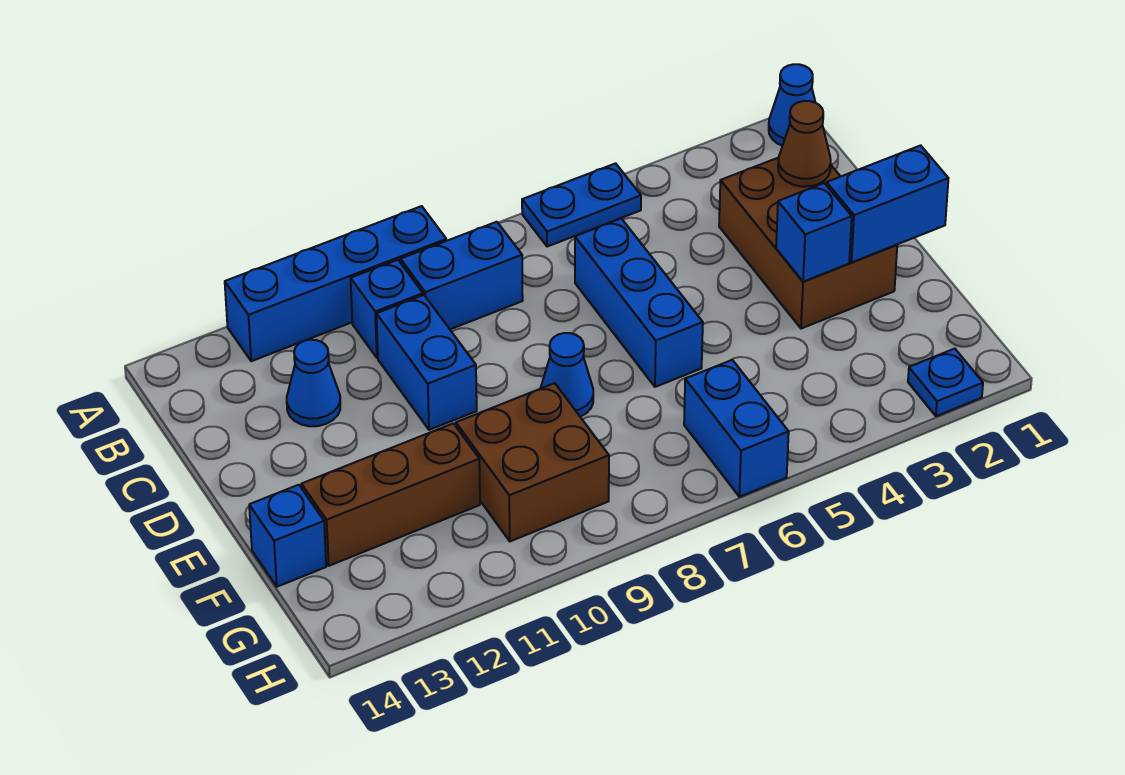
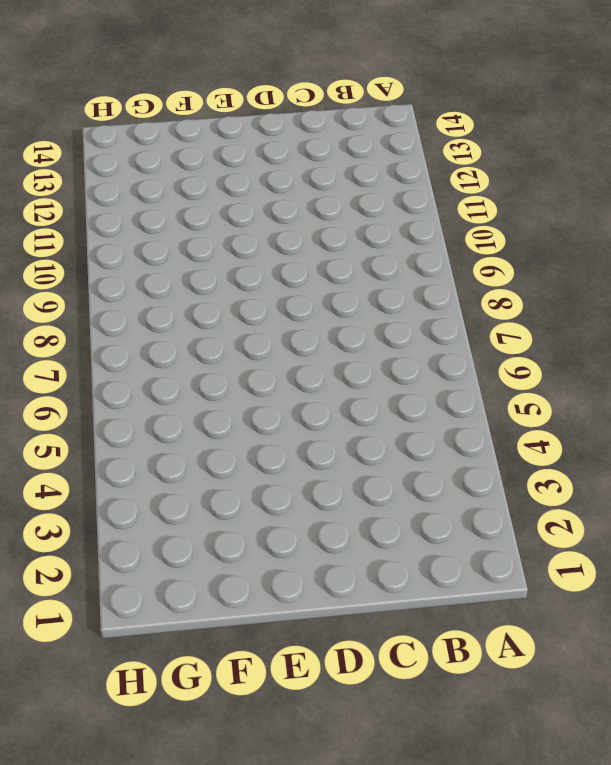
none -> blue 1x1 cone [769,64,815,146]
none -> blue 1x2 plate [522,163,641,247]
none -> blue 1x4 brick [225,206,446,361]

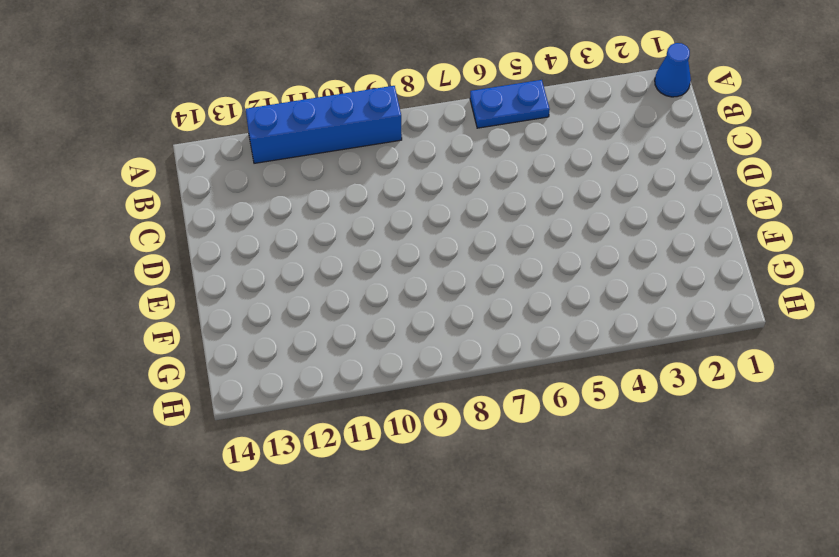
none -> blue 1x2 brick [401,222,523,329]
none -> blue 1x1 brick [351,260,423,358]
none -> brown 2x3 brick [719,158,897,329]

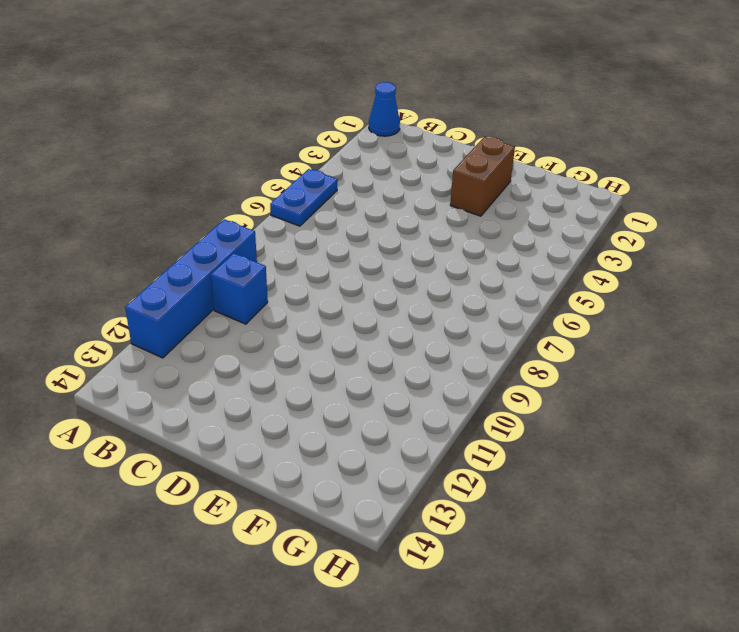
brown 1x2 brick [450,137,515,216] -> brown 2x3 brick [719,158,897,329]
none -> blue 1x2 brick [401,222,523,329]
none -> blue 1x3 brick [575,219,703,387]
none -> blue 1x2 brick [376,295,477,430]

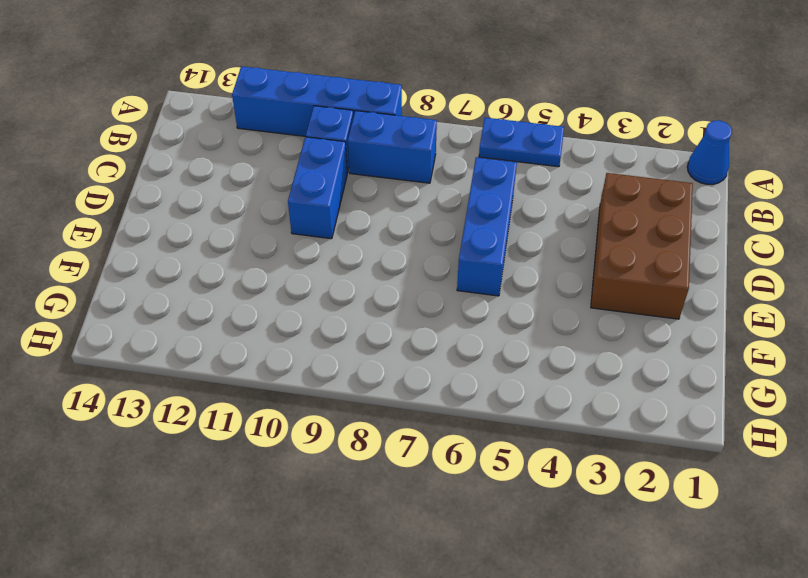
none -> blue 1x1 cone [287,340,340,426]
none -> blue 1x1 cone [540,333,593,417]
none -> brown 2x2 brick [456,383,609,541]

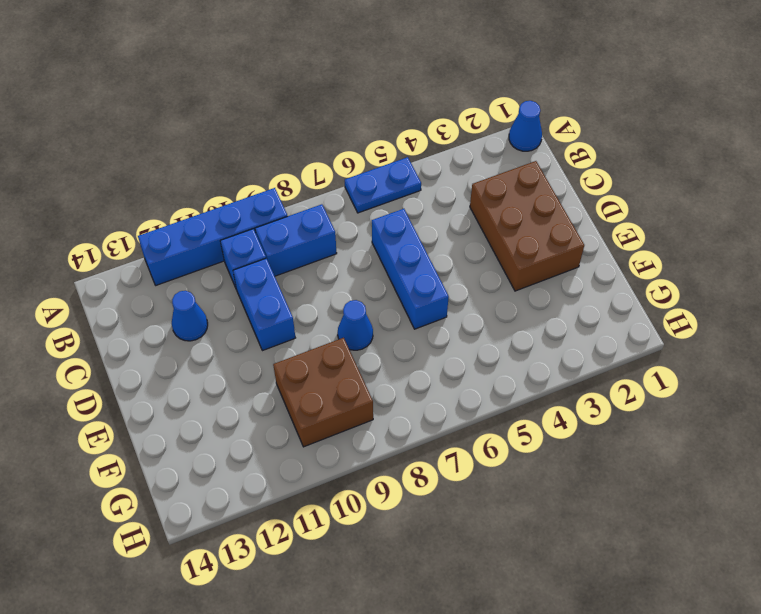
none -> brown 1x3 brick [301,423,480,566]
none -> blue 1x1 brick [249,485,326,587]
none -> blue 1x2 brick [684,360,789,497]

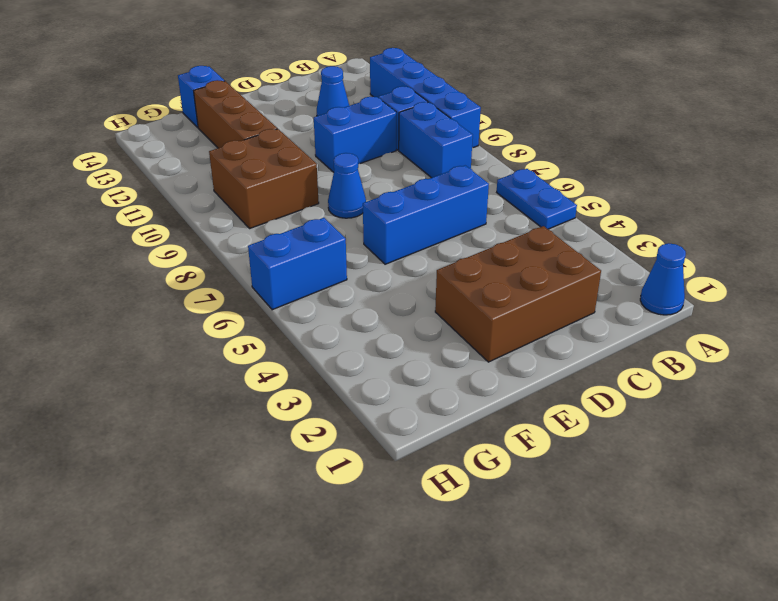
none -> blue 1x1 plate [908,349,983,416]
none -> brown 1x1 cone [778,101,831,187]
none -> blue 1x2 brick [827,145,949,262]

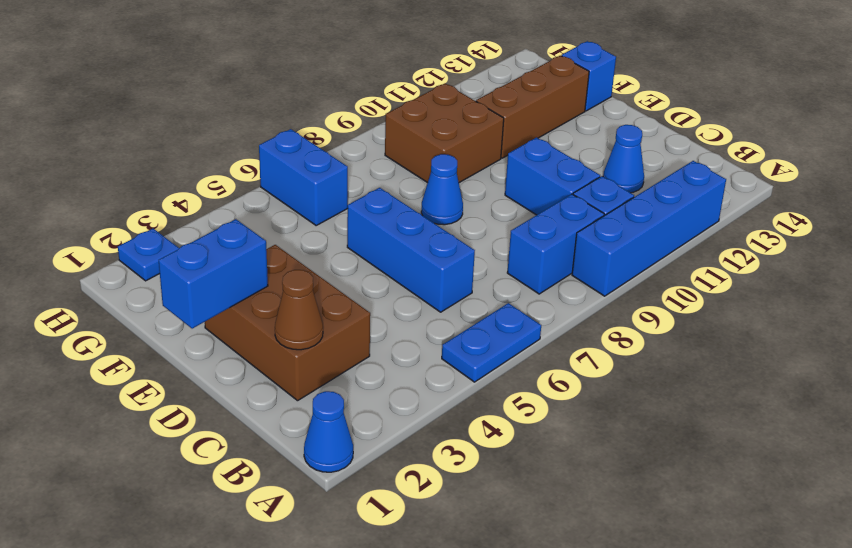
none -> blue 1x1 brick [776,183,852,282]

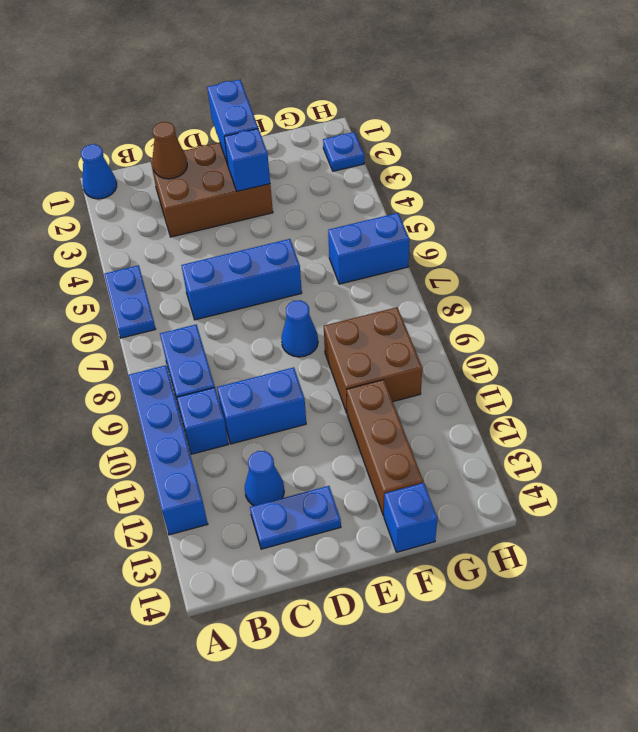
blue 1x2 plate [250,486,341,549] -> none

